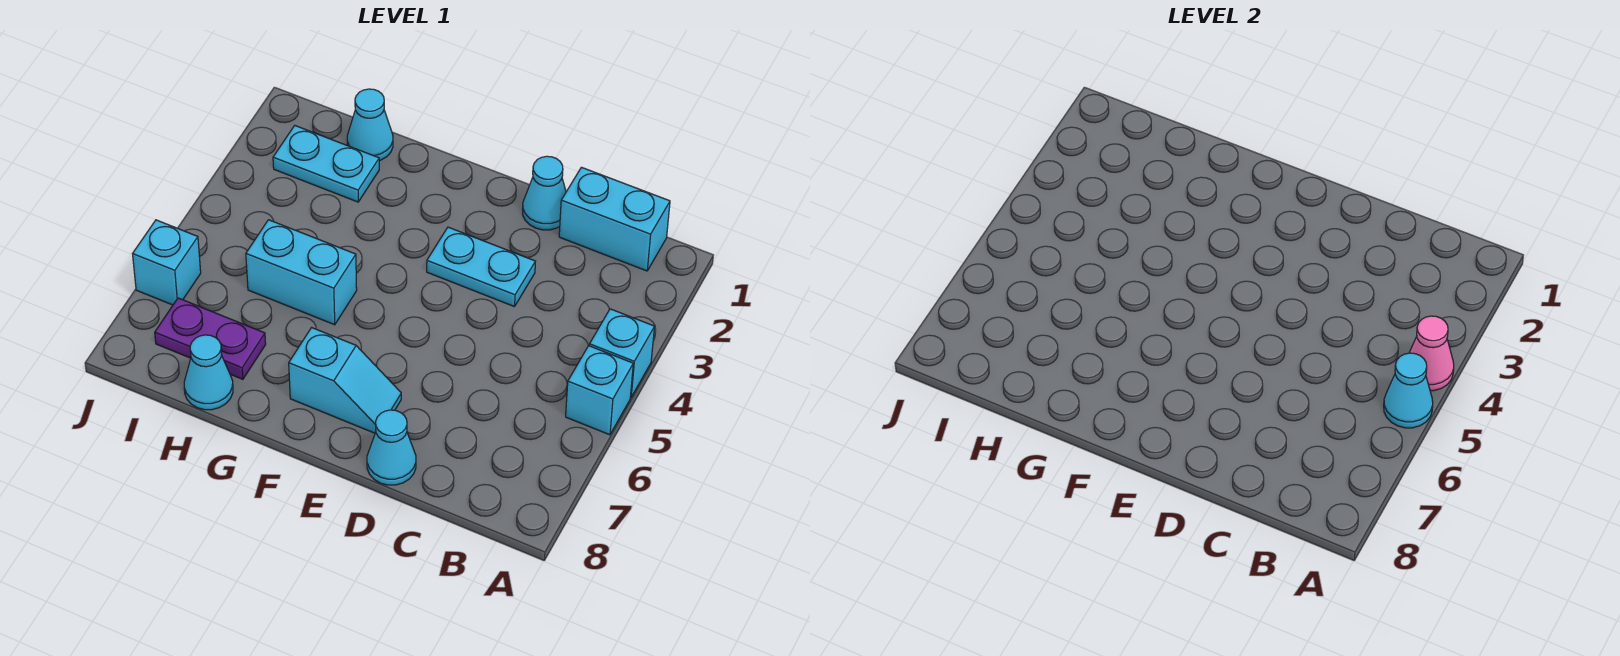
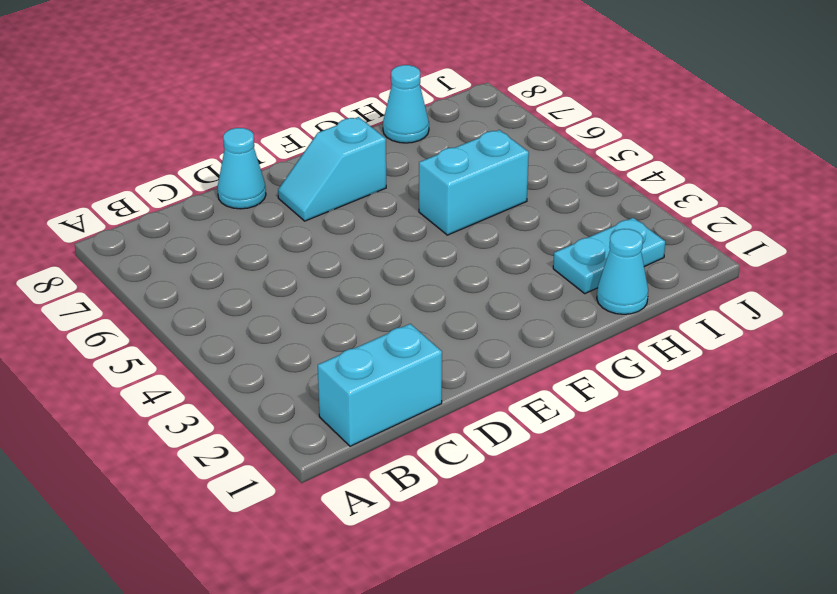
none -> cyan 1x1 brick [589,309,655,397]
none -> cyan 1x1 brick [566,346,633,435]
none -> cyan 1x1 cone [523,156,566,230]

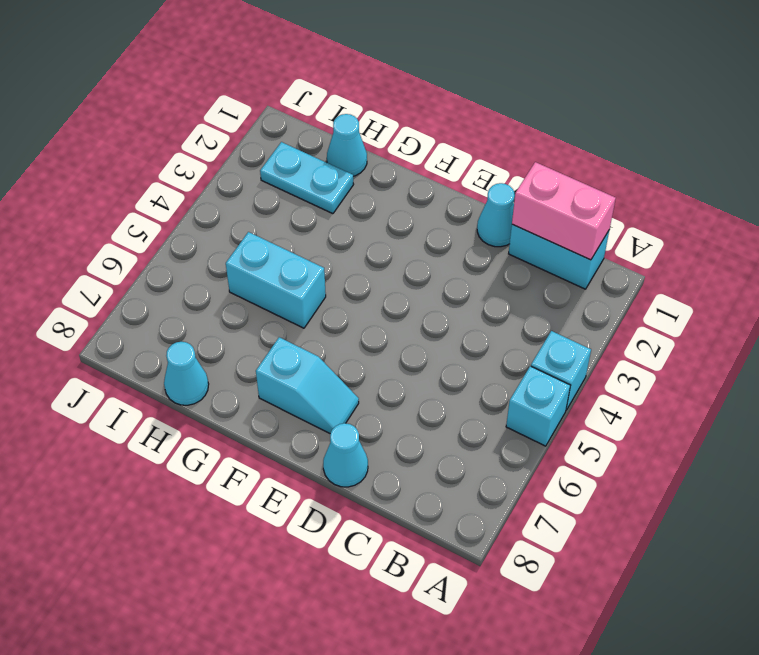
pink 1x2 brick [512,162,616,260] -> none
none -> cyan 1x2 plate [427,227,535,307]
none -> purple 1x2 plate [155,298,266,379]
none -> cyan 1x1 brick [133,220,201,305]

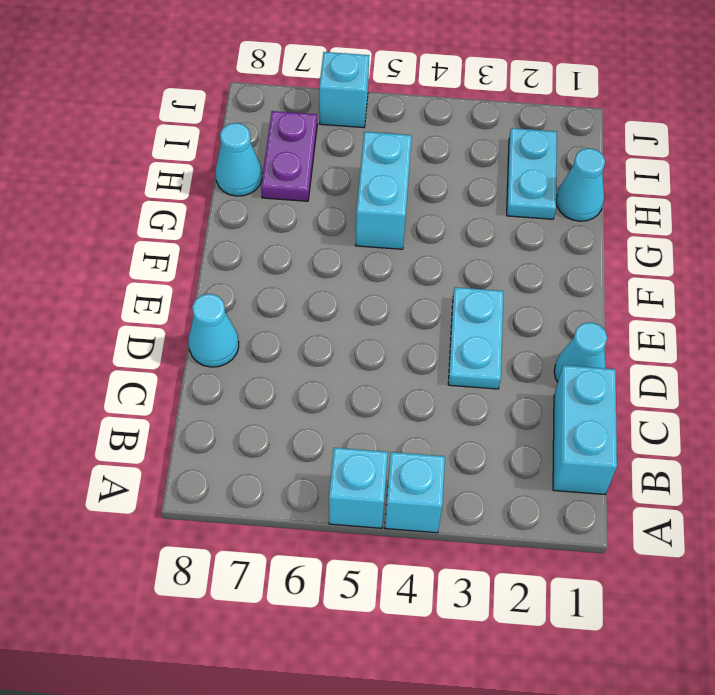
none -> cyan 1x2 slope [289,328,401,433]
none -> pink 1x1 cone [1409,316,1454,391]
none -> cyan 1x1 cone [1384,353,1433,428]

